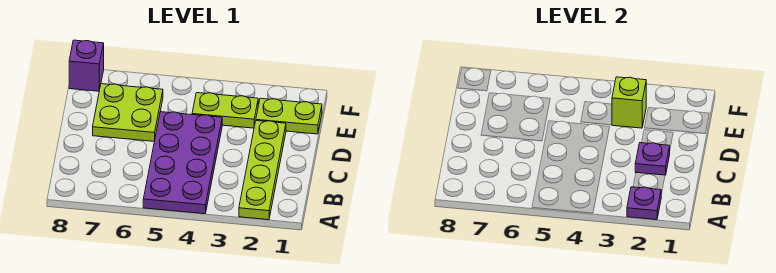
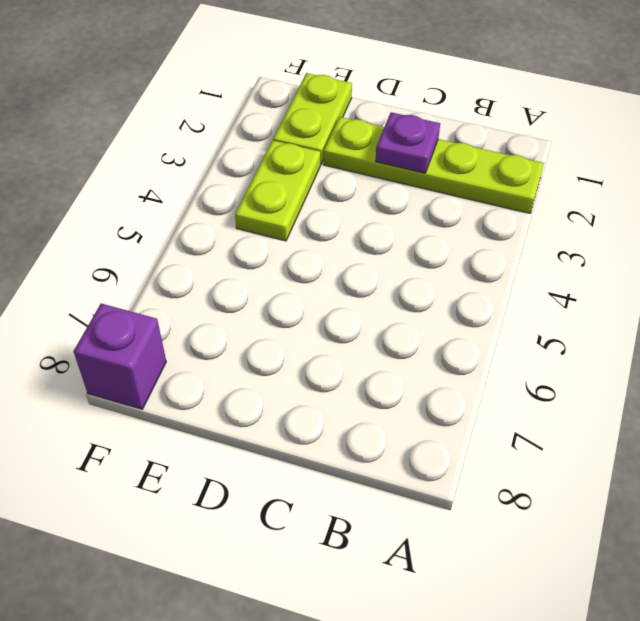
none -> purple 2x4 plate [143,112,222,214]
none -> lime 2x2 plate [93,84,163,141]

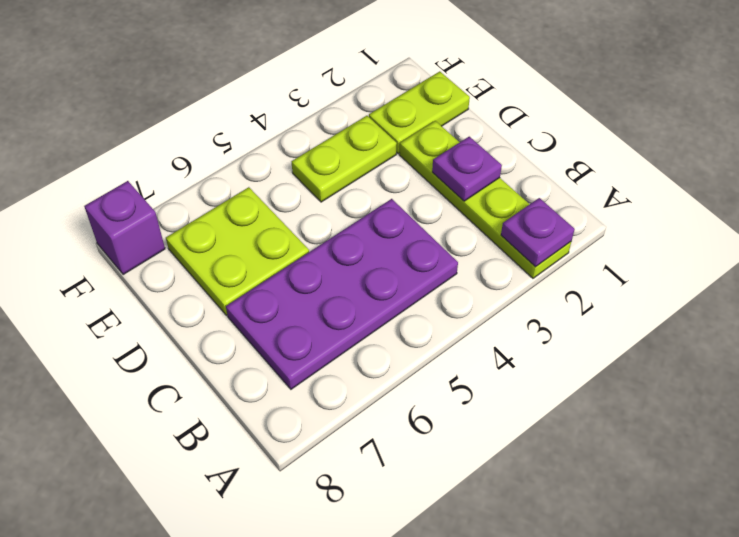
purple 2x4 plate [226,199,458,389] -> purple 2x4 plate turned to [143,112,222,214]
none -> lime 1x1 brick [612,77,646,128]

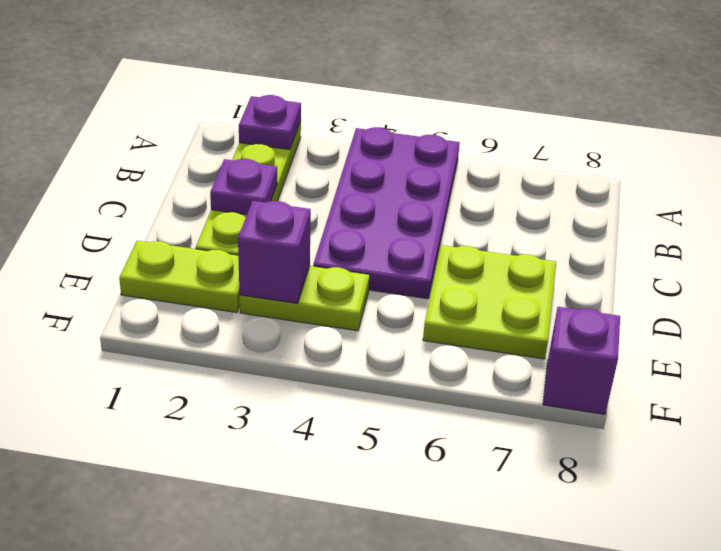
purple 1x1 brick [238,201,311,303] -> lime 1x1 brick [612,77,646,128]

